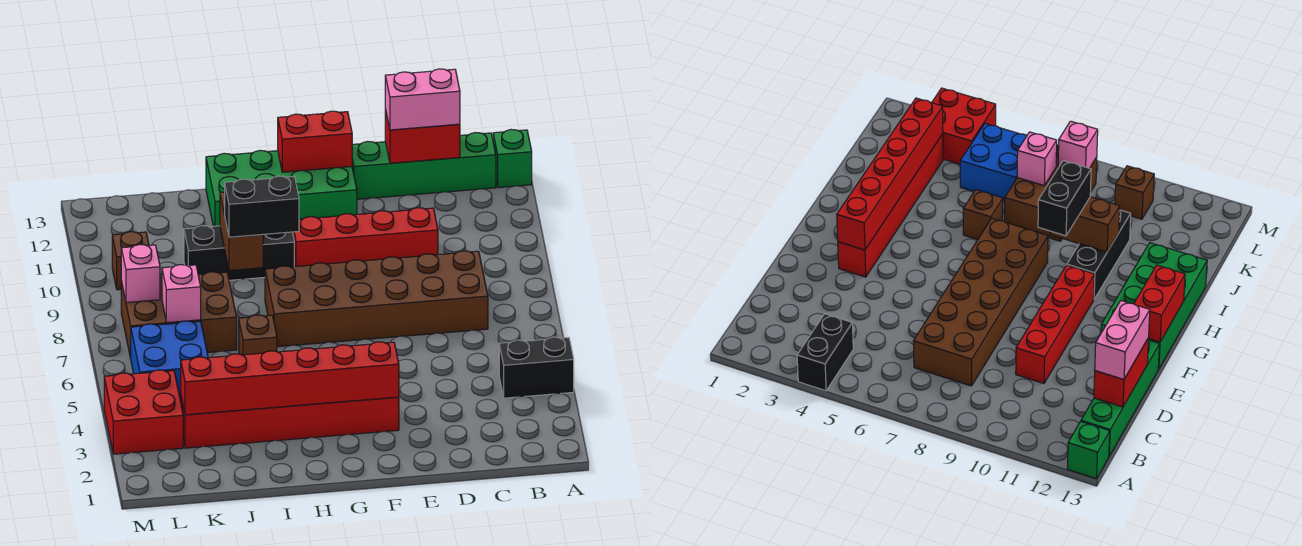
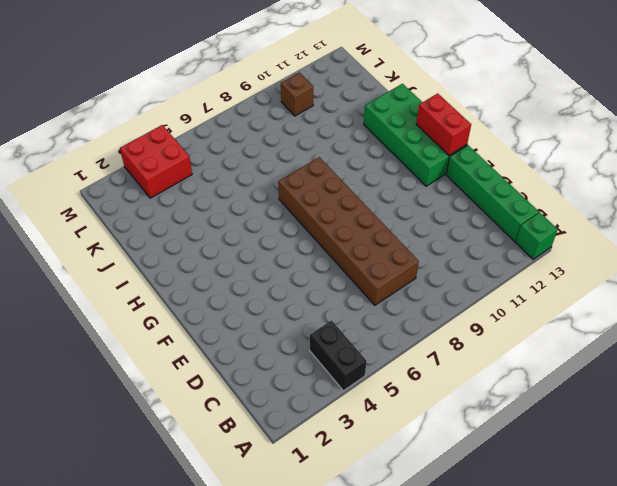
none -> red 1x4 brick [293,208,438,267]
none -> red 1x6 brick [181,397,399,448]
none -> black 1x3 brick [184,226,294,280]

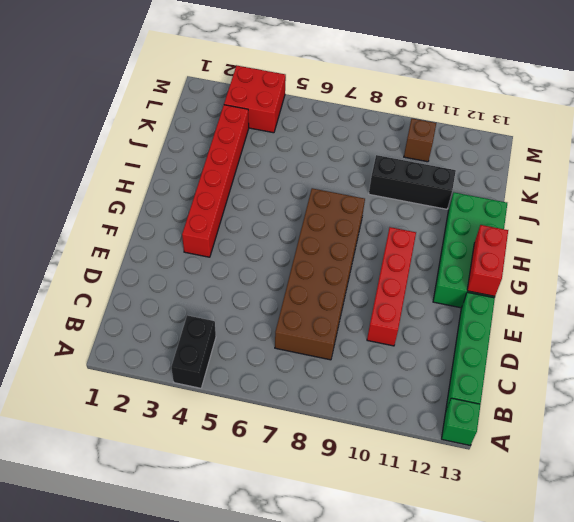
black 1x3 brick [369,155,456,209] -> black 1x3 brick turned to [184,226,294,280]
none -> brown 1x1 brick [239,315,277,355]
none -> brown 2x3 brick [121,272,237,358]
none -> blue 2x2 brick [131,321,208,401]

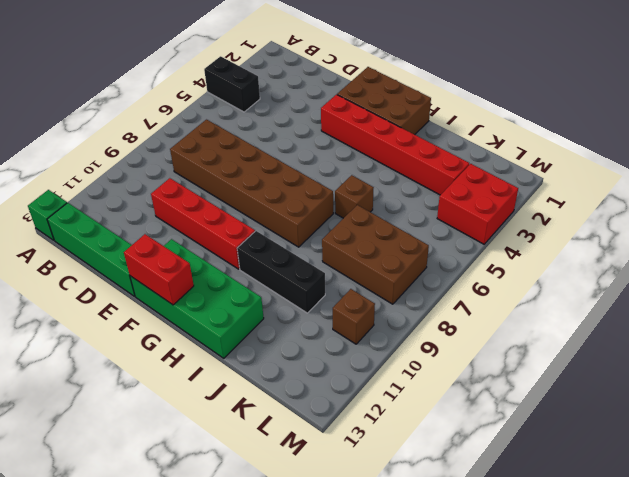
brown 2x3 brick [337,67,431,135] -> none
none -> blue 2x2 brick [131,321,208,401]
none -> red 1x2 brick [385,109,460,163]
none -> red 1x6 brick [181,342,399,415]

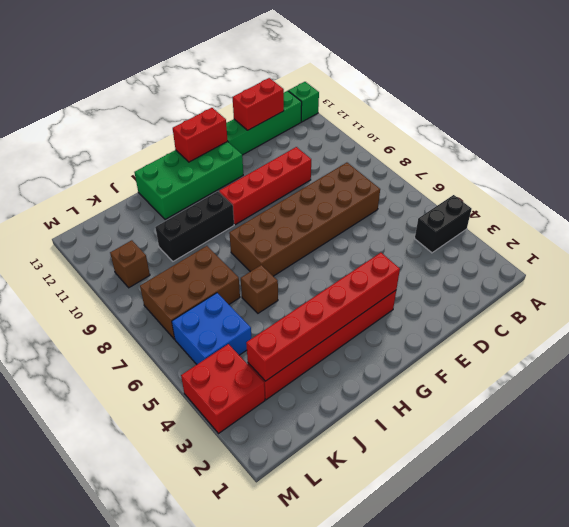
none -> brown 1x2 brick [220,192,263,271]
none -> pink 1x1 brick [162,265,201,323]
none -> pink 1x1 brick [121,244,160,303]

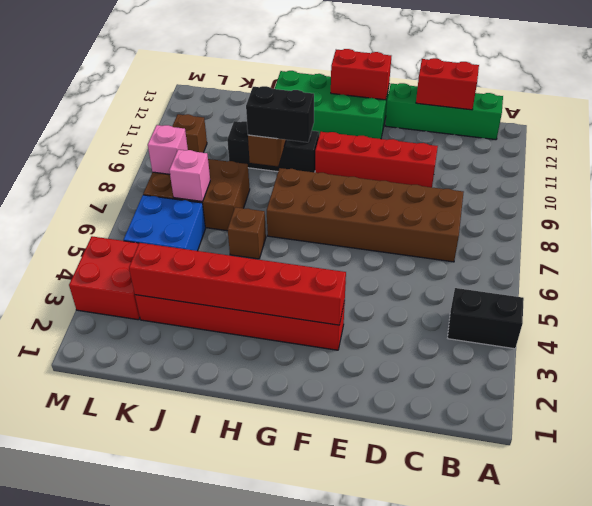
none -> green 1x1 brick [493,130,532,188]
none -> pink 1x2 brick [385,69,460,130]

